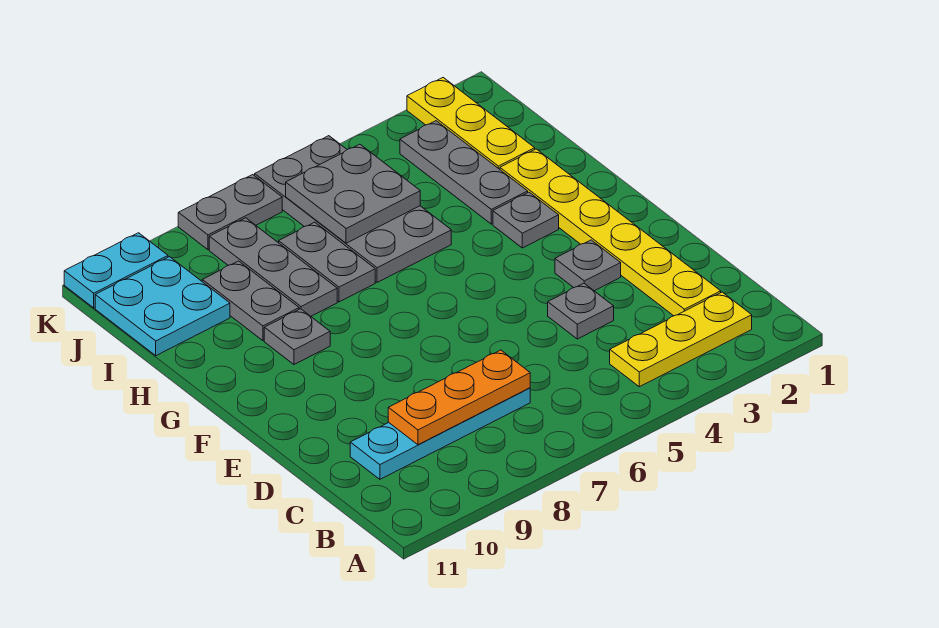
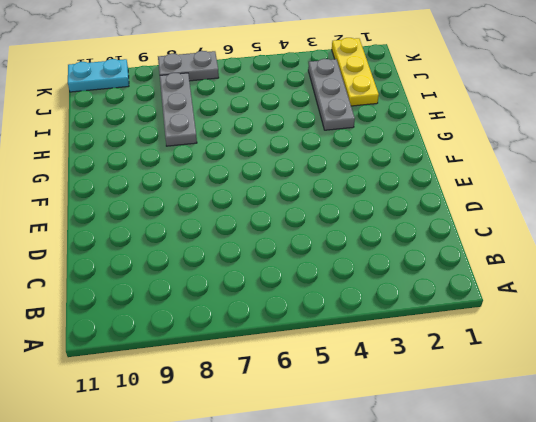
none -> yellow 1x3 plate [610,292,752,387]
none -> yellow 1x6 plate [500,149,721,316]
none -> cyan 1x4 plate [350,388,530,479]

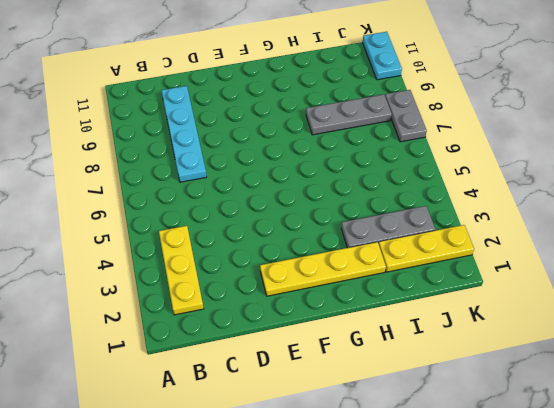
yellow 1x4 plate [260,242,386,296] -> yellow 1x6 plate [500,149,721,316]
none -> grey 1x1 plate [548,283,614,339]
none -> grey 1x1 plate [555,240,621,291]
none -> grey 1x1 plate [493,192,559,248]

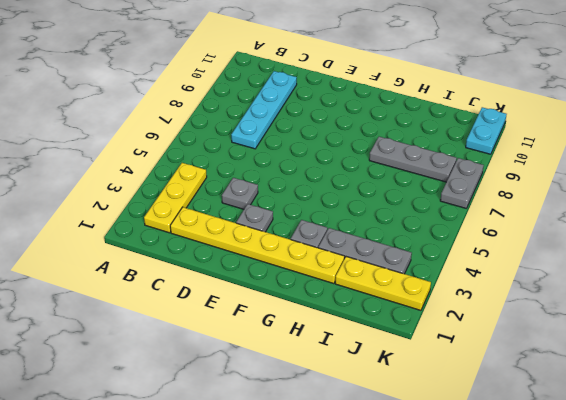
none -> grey 1x1 plate [264,309,330,364]
none -> grey 2x4 plate [255,136,451,282]
none -> grey 1x2 plate [279,222,375,302]

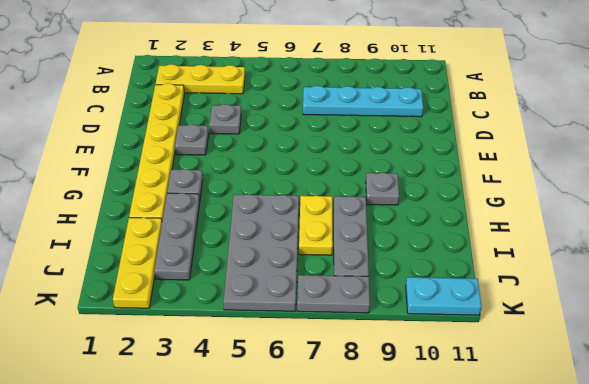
yellow 1x2 plate [299,196,333,255] -> grey 1x2 plate [279,222,375,302]
none -> grey 1x2 plate [202,261,299,341]
none -> cyan 2x2 plate [95,257,230,356]
none -> orange 1x3 plate [388,350,530,445]

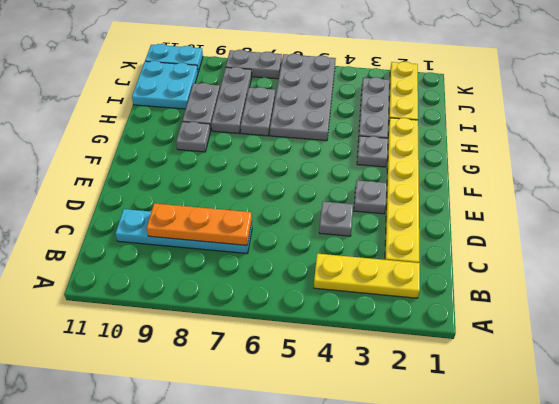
none -> grey 2x2 plate [286,144,420,243]

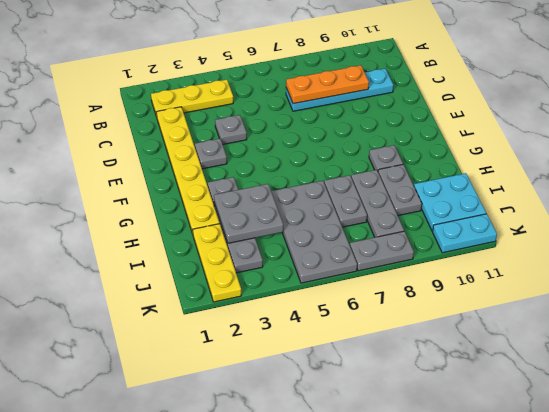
grey 2x2 plate [214,184,283,243] -> grey 2x2 plate moved to [286,144,420,243]

